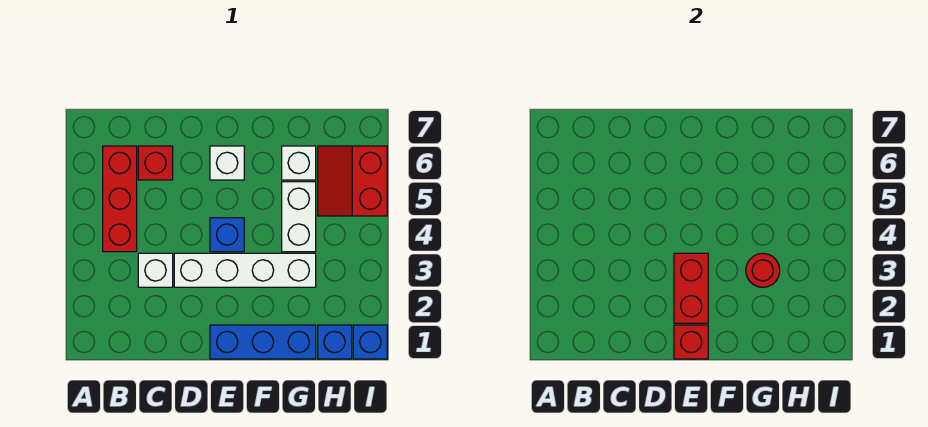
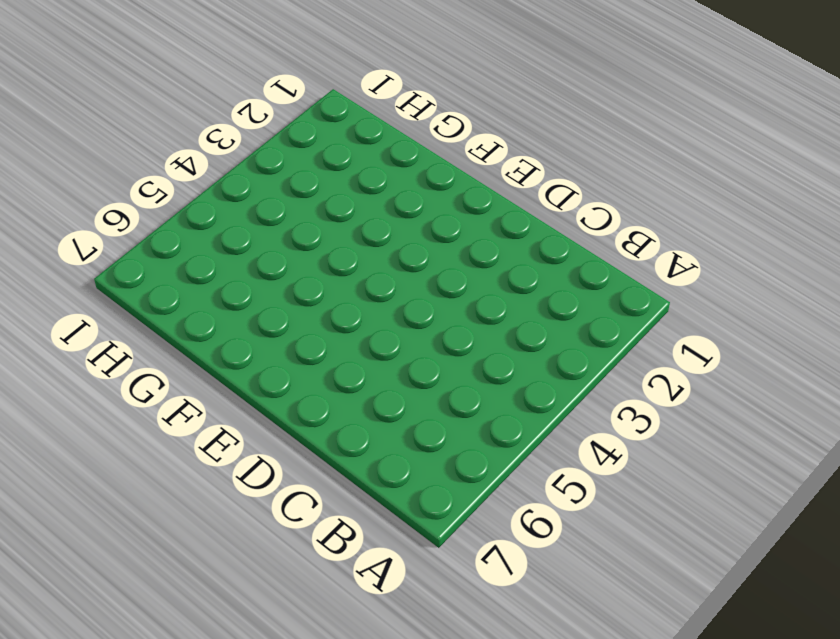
none -> red 1x3 brick [103,146,137,252]
none -> white 1x1 brick [138,253,173,287]
none -> red 1x1 brick [138,146,173,180]

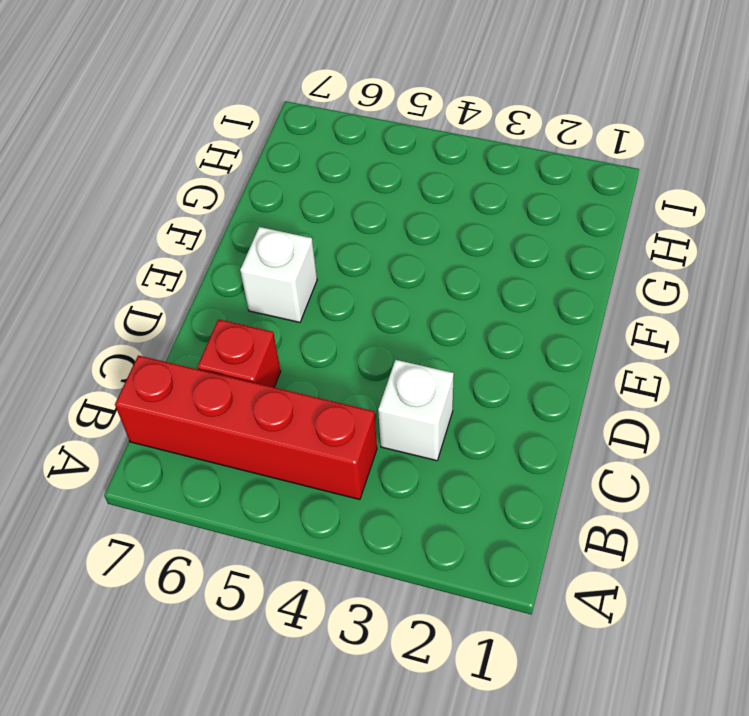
red 1x4 brick [115,355,377,500] -> red 1x3 brick [103,146,137,252]
none -> white 1x4 brick [174,253,316,287]
none -> blue 1x3 brick [210,325,316,359]
none -> blue 1x1 brick [210,218,244,252]

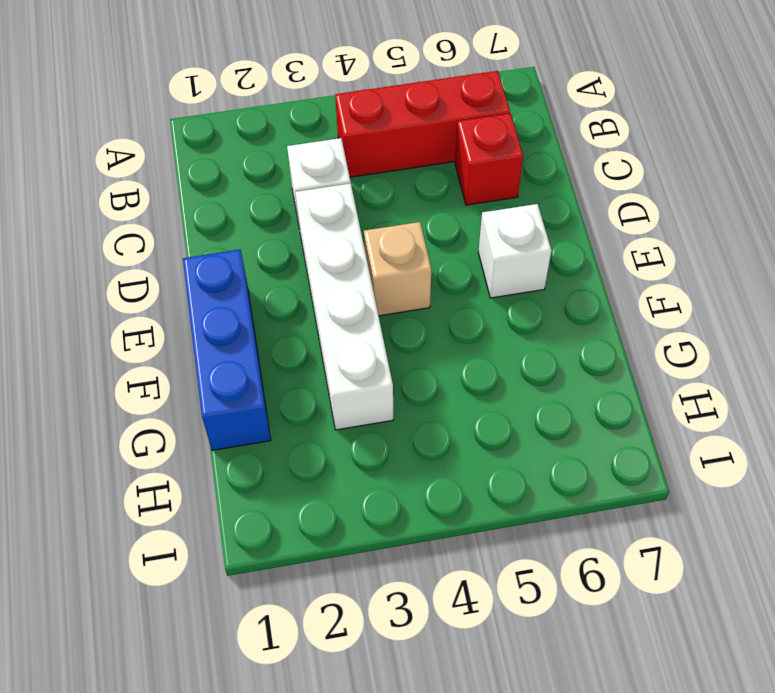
tan 1x1 brick [364,222,431,316] -> blue 1x1 brick [210,218,244,252]
none -> white 1x2 brick [282,182,316,252]
none -> white 1x1 brick [282,146,316,180]
none -> blue 1x1 brick [318,325,352,359]

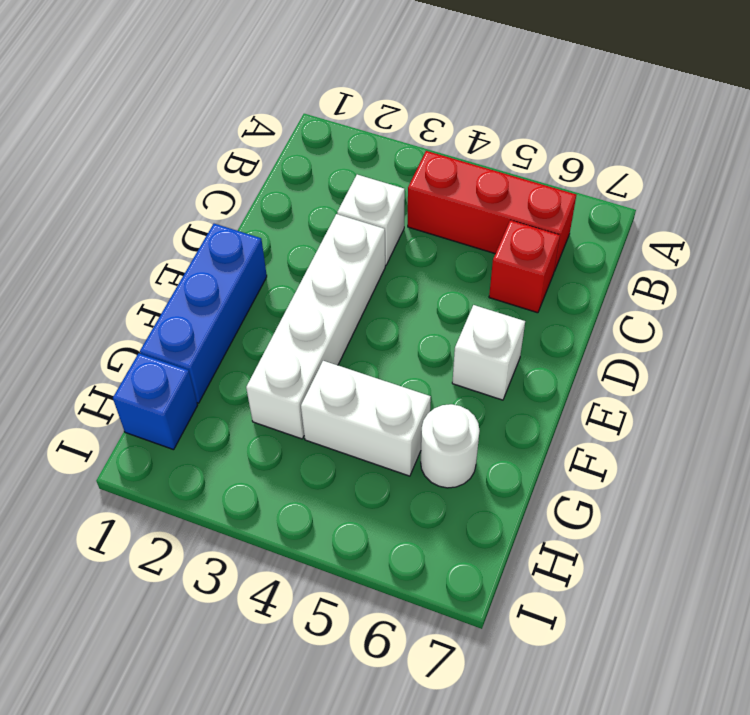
white 1x1 round brick [421,404,480,488] -> white 1x1 brick [282,146,316,180]
none -> blue 1x1 brick [210,218,244,252]
none -> red 2x2 slope [318,146,387,216]
none -> blue 1x1 brick [353,325,387,359]

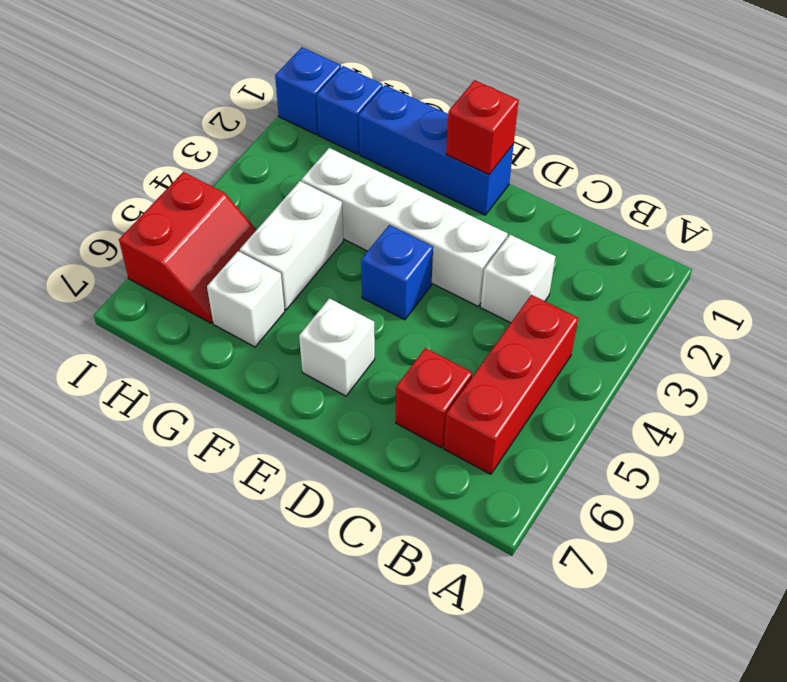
none -> red 1x2 brick [674,253,708,323]
none -> red 1x1 round brick [746,253,780,287]

